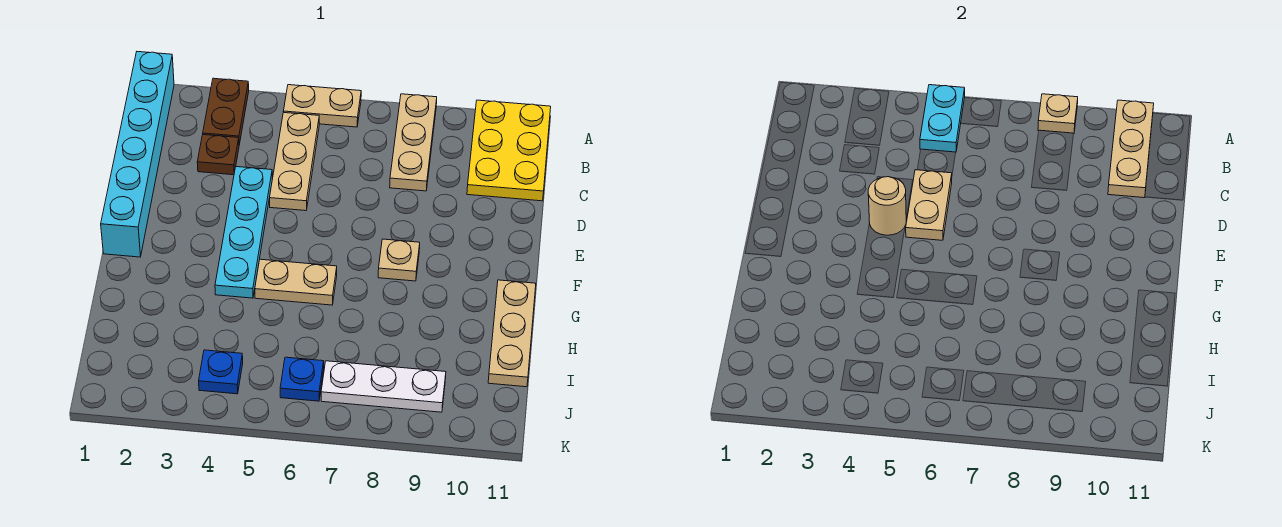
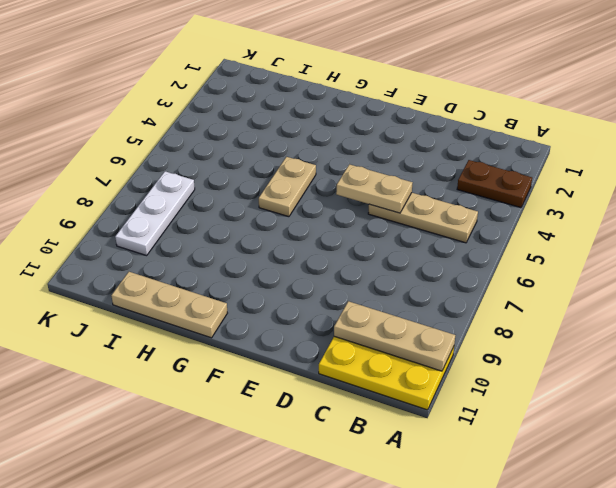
none -> cyan 1x6 brick [101,52,174,257]
none -> tan 1x2 plate [283,85,361,127]
none -> tan 1x3 plate [390,94,437,191]

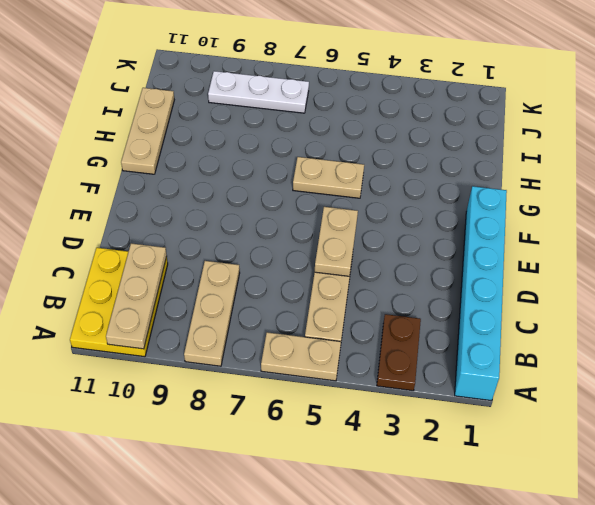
none -> brown 1x1 plate [197,135,239,175]
none -> cyan 1x4 plate [215,167,272,298]
none -> tan 1x1 plate [378,239,420,281]

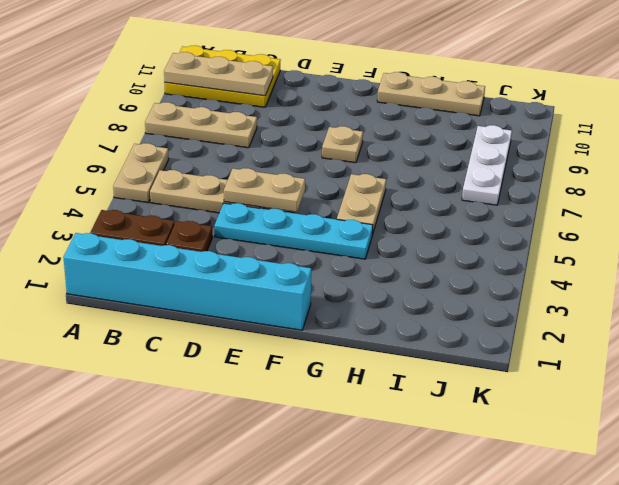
none -> blue 1x1 plate [199,350,243,394]
none -> blue 1x1 plate [280,357,324,401]
none -> cyan 1x2 plate [920,85,965,152]

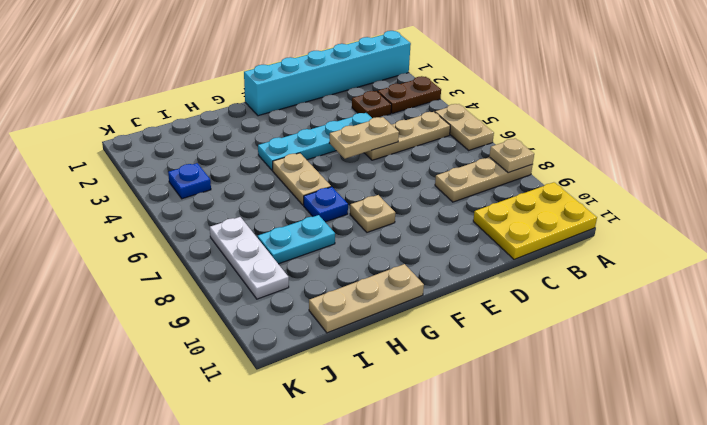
blue 1x1 plate [304,187,348,222] -> blue 1x1 plate moved to [280,357,324,401]
cyan 1x2 plate [258,215,335,264] -> cyan 1x2 plate moved to [920,85,965,152]
none -> tan 1x3 plate [1108,100,1154,198]
none -> tan 1x1 round brick [868,177,906,235]

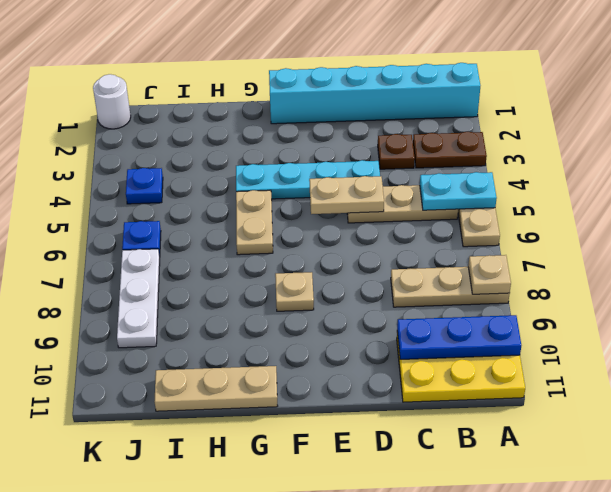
blue 1x3 plate [397,315,521,359] -> tan 1x3 plate [1108,100,1154,198]
white 1x1 round brick [93,74,131,129] -> none
none -> tan 1x1 round brick [868,177,906,235]

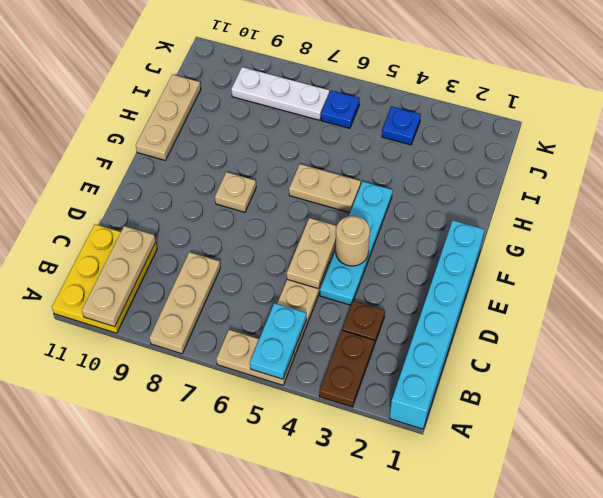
none -> tan 1x1 plate [1038,94,1078,133]

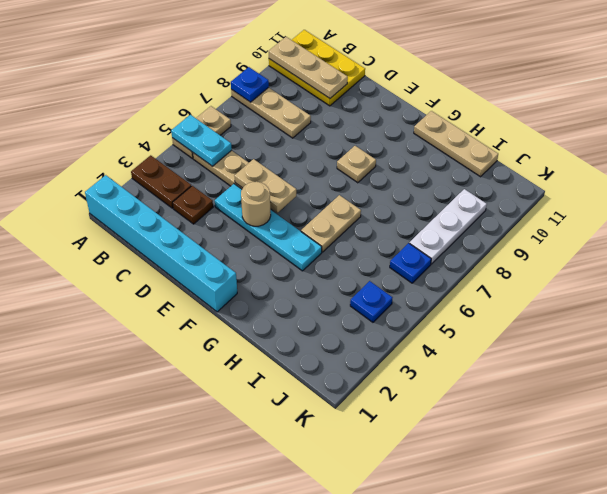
blue 1x1 plate [231,67,269,102] -> tan 1x1 plate [1038,94,1078,133]

